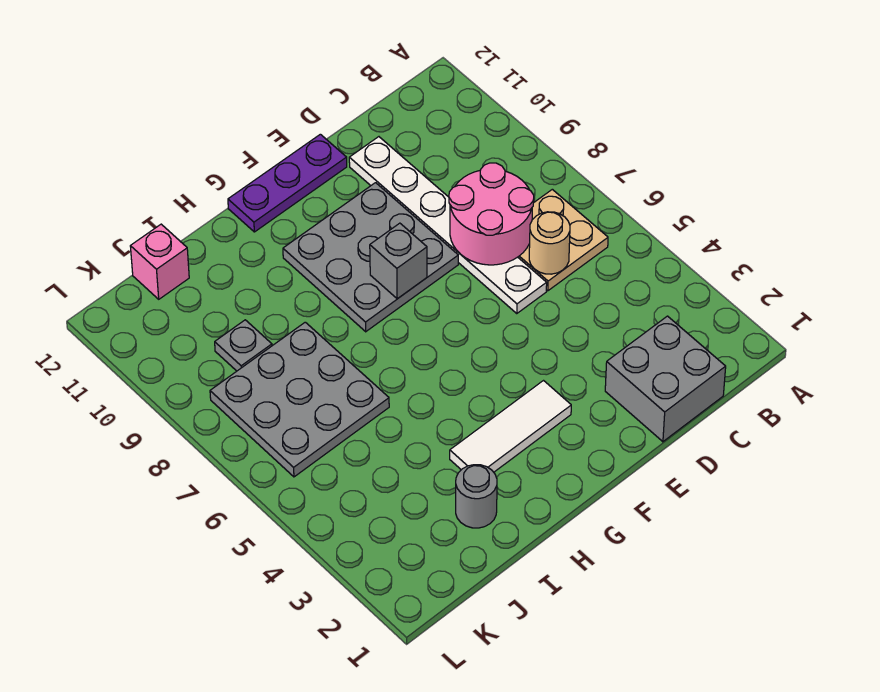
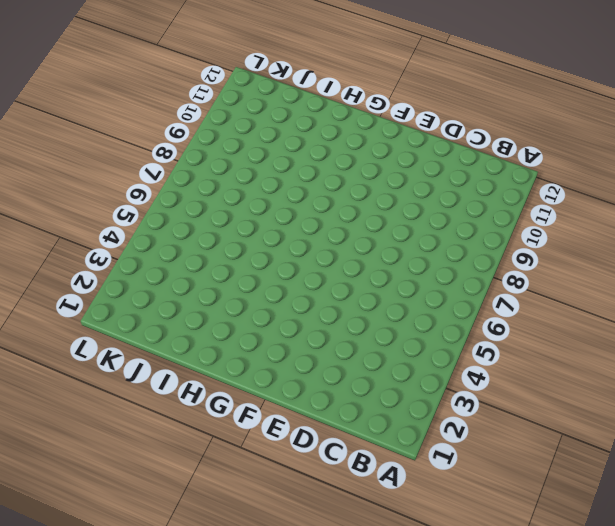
none -> tan 2x2 plate [518,189,608,291]
none -> grey 2x2 brick [605,316,726,442]
none -> white 1x6 plate [349,137,547,313]

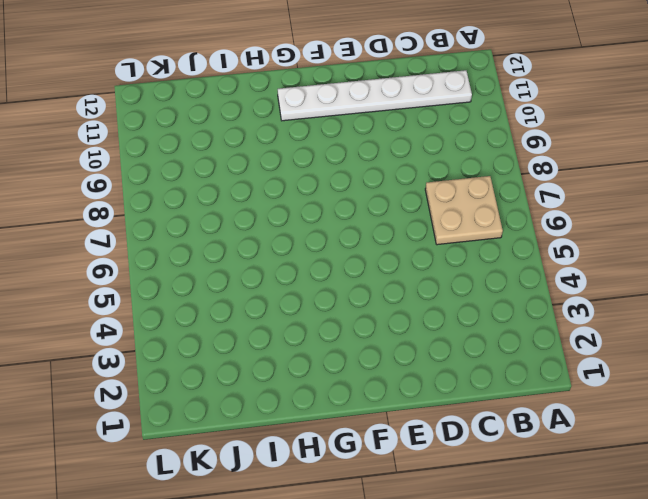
white 1x6 plate [278,70,472,121] -> white 1x6 plate turned to [349,137,547,313]
none -> grey 2x2 brick [605,316,726,442]
none -> grey 3x3 plate [283,183,458,332]
none -> purple 1x3 plate [228,134,347,232]

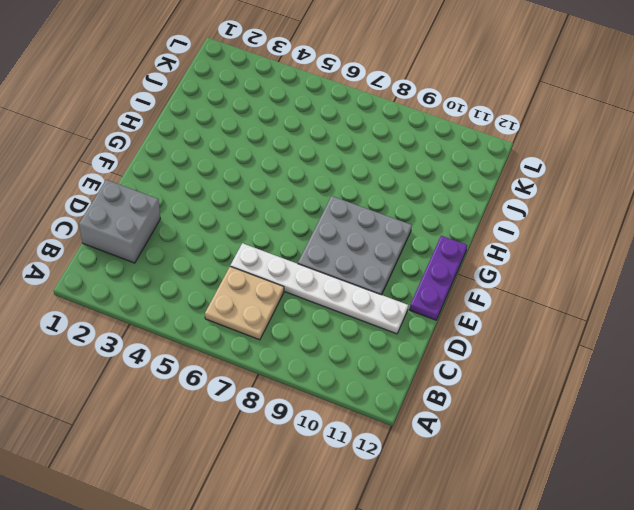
none -> white 1x3 tile [450,381,571,472]
none -> grey 1x1 round brick [456,465,497,528]
none -> grey 3x3 plate [210,322,389,477]

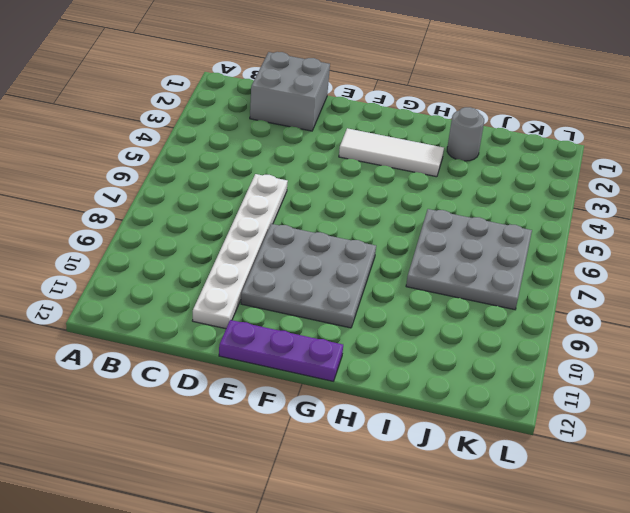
none -> tan 2x2 plate [518,189,608,291]
none -> grey 1x1 plate [215,320,272,371]
none -> pink 1x1 brick [130,224,189,299]

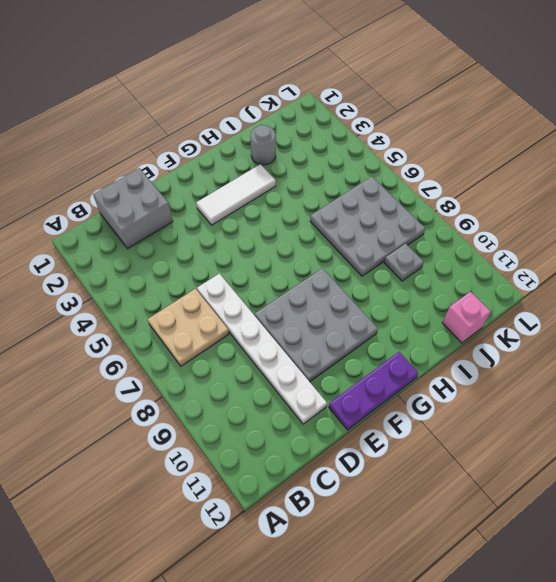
none -> tan 1x1 round brick [529,212,570,274]
none -> pink 2x2 round brick [449,163,534,265]
none -> grey 1x1 brick [370,223,427,299]

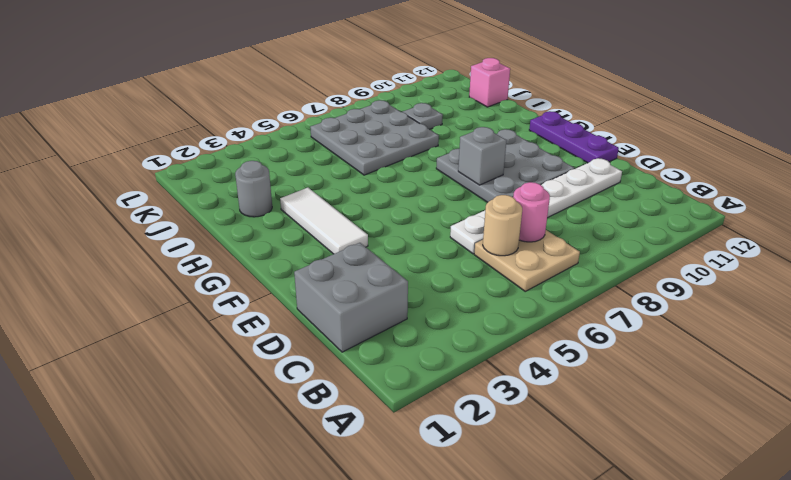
pink 1x1 round brick [513,182,550,242] -> pink 2x2 round brick [449,163,534,265]

